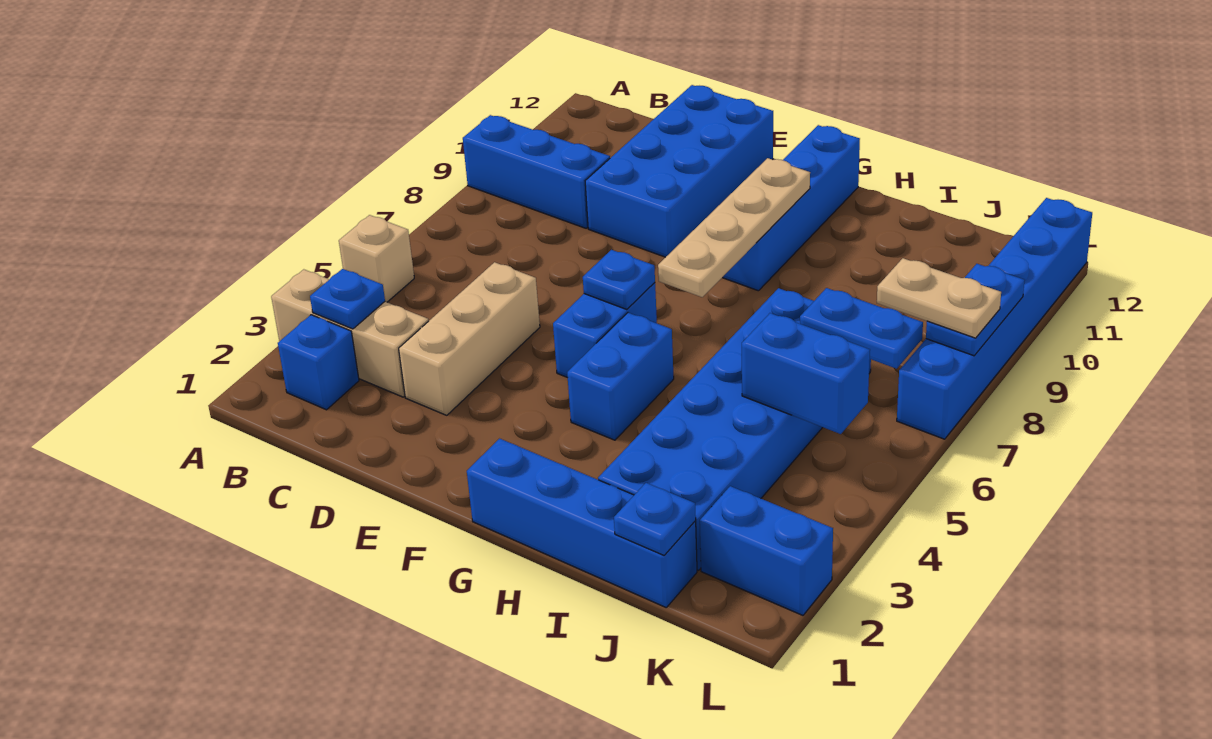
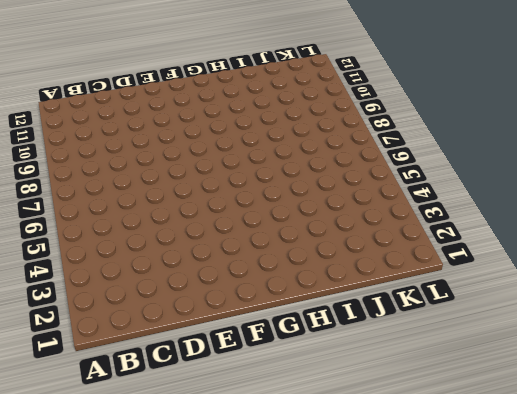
none -> tan 1x3 brick [271,269,429,397]
none -> tan 1x1 brick [339,215,414,302]
none -> blue 1x3 brick [463,115,610,228]

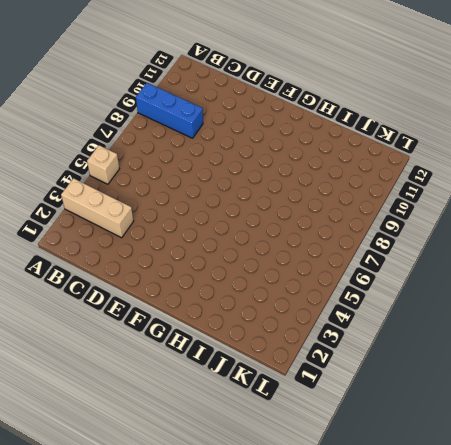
none -> blue 1x1 brick [278,315,359,410]
none -> tan 1x3 brick [399,262,540,415]
none -> blue 2x4 brick [585,85,773,257]

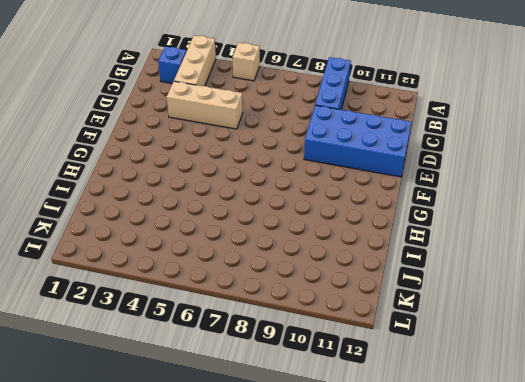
none -> blue 1x2 brick [553,283,657,378]
none -> blue 1x4 brick [467,439,697,607]
none -> blue 1x2 brick [567,313,674,440]

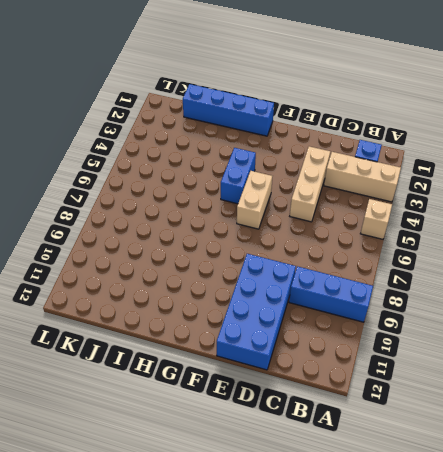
tan 1x2 brick [237,171,272,229] -> blue 1x2 brick [553,283,657,378]
none -> blue 1x4 brick [722,125,860,291]
none -> blue 2x6 brick [598,288,871,570]
none -> blue 1x2 brick [700,486,833,615]

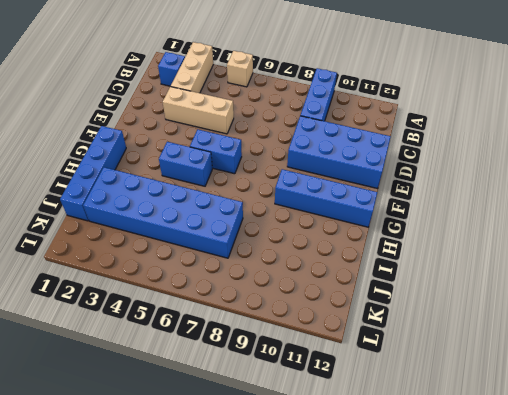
none -> blue 1x2 brick [700,486,833,615]
none -> blue 1x6 brick [897,198,1092,439]
none -> blue 1x1 plate [310,269,385,329]

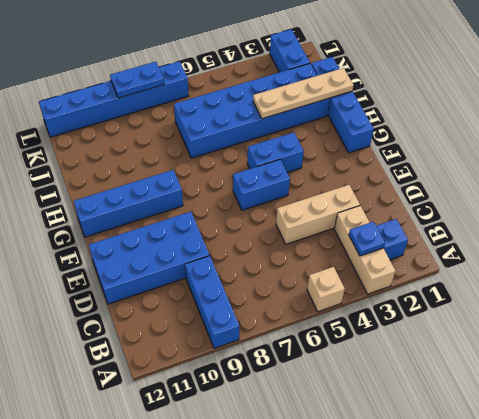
tan 1x4 plate [253,68,354,119] -> tan 1x4 plate moved to [658,158,810,297]
none -> blue 1x1 plate [583,250,655,310]
none -> blue 1x1 plate [614,483,696,555]
none -> blue 1x2 brick [742,313,870,434]

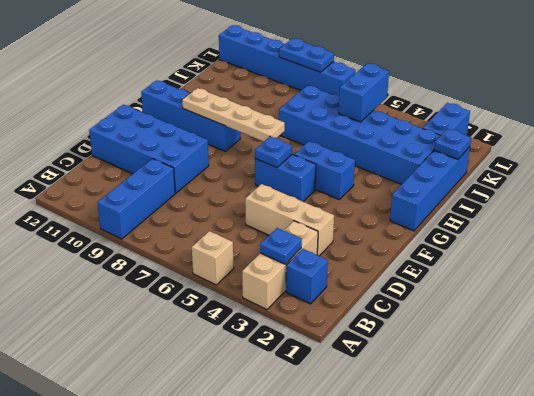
none -> blue 1x2 plate [800,288,923,369]
none -> tan 1x2 plate [877,258,1001,338]

